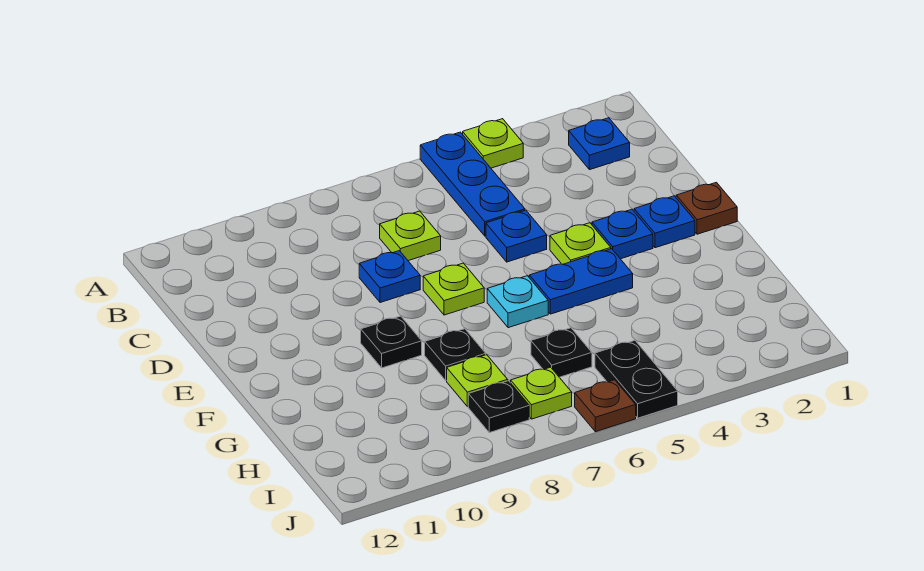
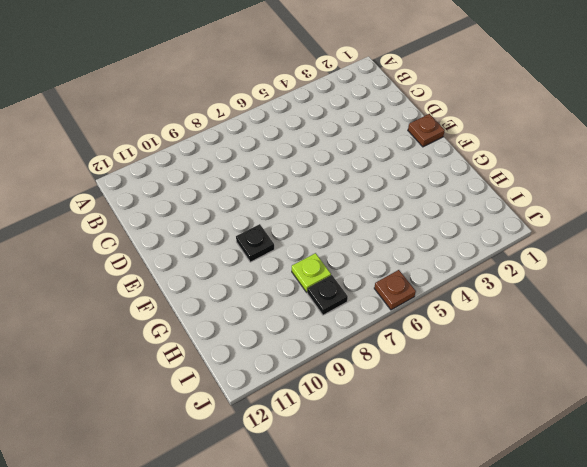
none -> lime 1x1 plate [463,119,523,168]
none -> blue 1x3 plate [420,132,525,236]
none -> blue 1x1 plate [569,118,630,170]

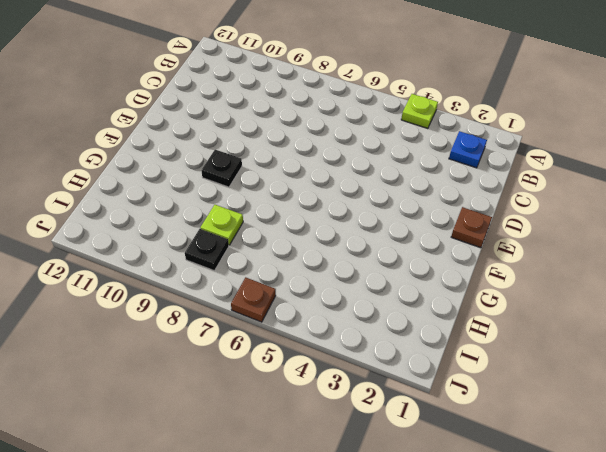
none -> blue 1x3 plate [420,132,525,236]
none -> lime 1x1 plate [380,211,441,261]
none -> blue 1x1 plate [486,210,547,262]

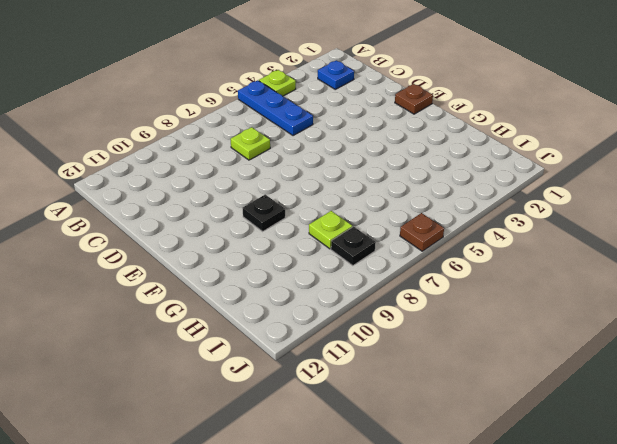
none -> blue 1x1 plate [486,210,547,262]
none -> blue 1x1 plate [359,251,420,303]
none -> blue 1x1 plate [634,196,695,248]

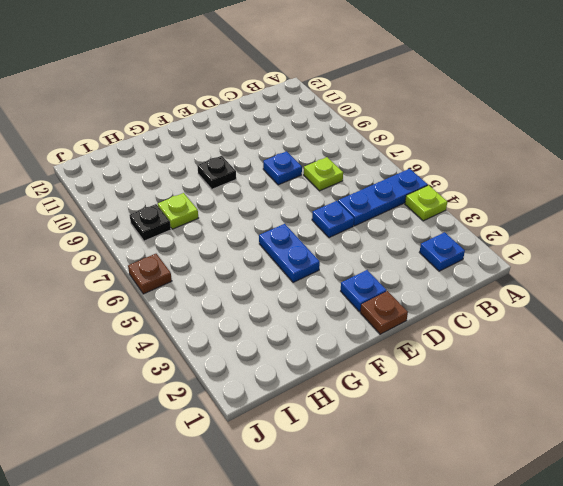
none -> blue 1x1 plate [592,209,653,259]
none -> lime 1x1 plate [550,223,611,264]
none -> lime 1x1 plate [423,263,484,315]

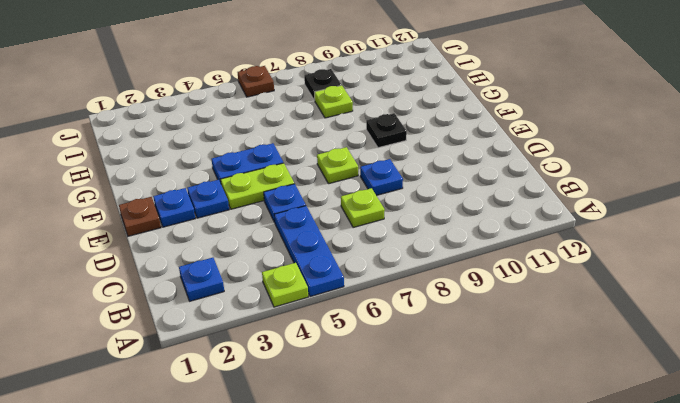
lime 1x2 plate [221,163,294,209] -> lime 1x1 plate [550,223,611,264]
none -> cyan 1x1 plate [487,276,548,328]
none -> black 1x1 plate [425,329,486,380]
none -> black 1x1 plate [531,328,592,377]

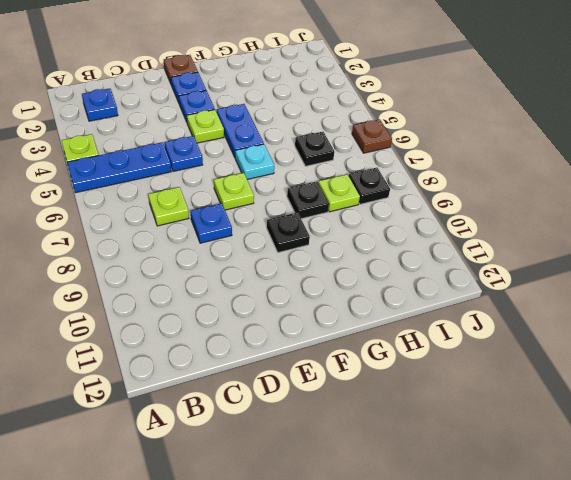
none -> black 1x2 plate [595,340,678,418]
none -> lime 1x1 plate [511,367,572,419]

